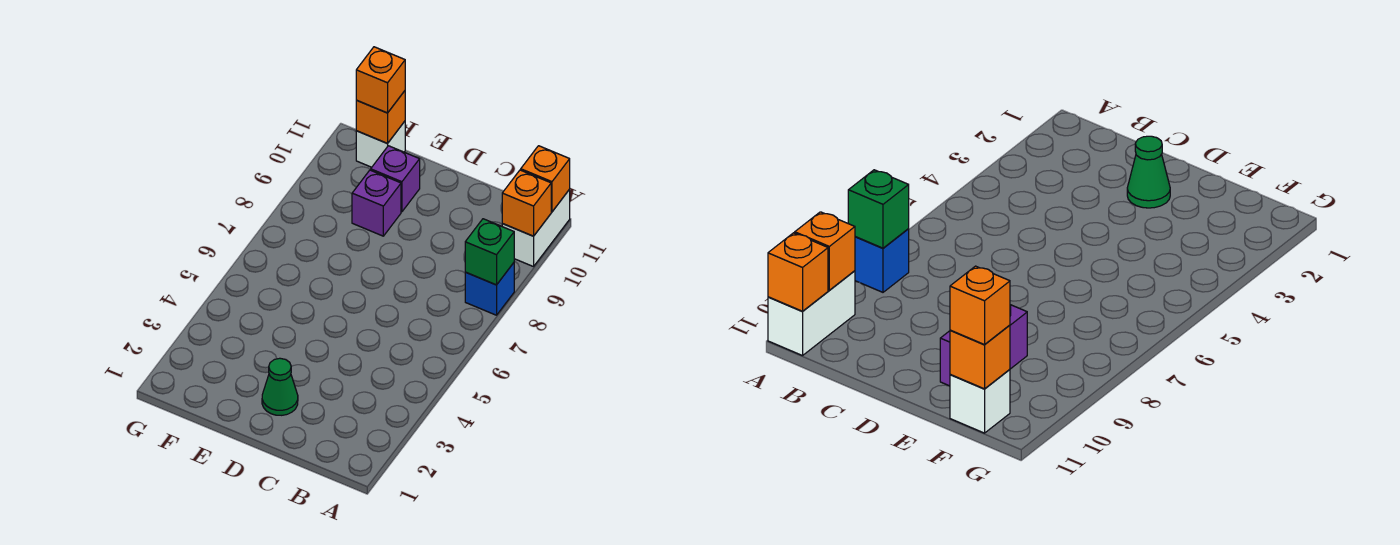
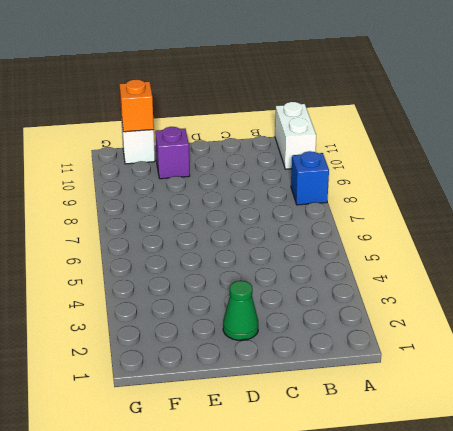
none -> purple 1x1 brick [352,170,401,236]
none -> green 1x1 brick [465,219,514,285]

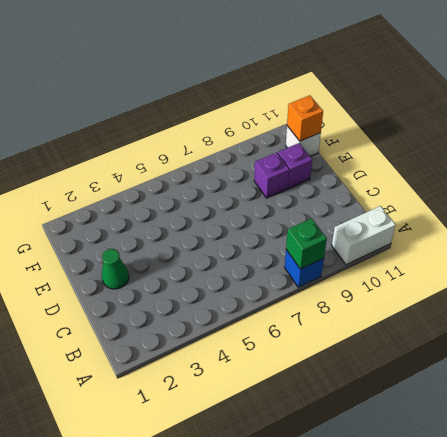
none -> orange 1x1 brick [502,170,551,236]
none -> orange 1x1 brick [521,146,570,212]

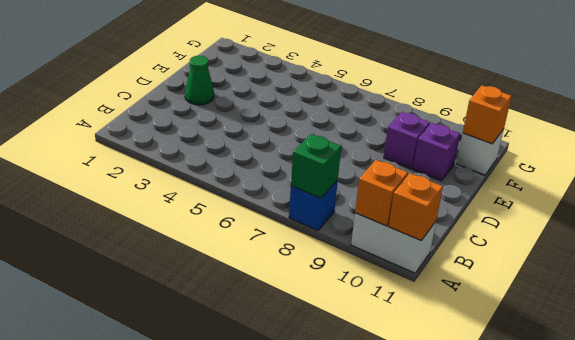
none -> orange 1x1 brick [356,47,405,113]

